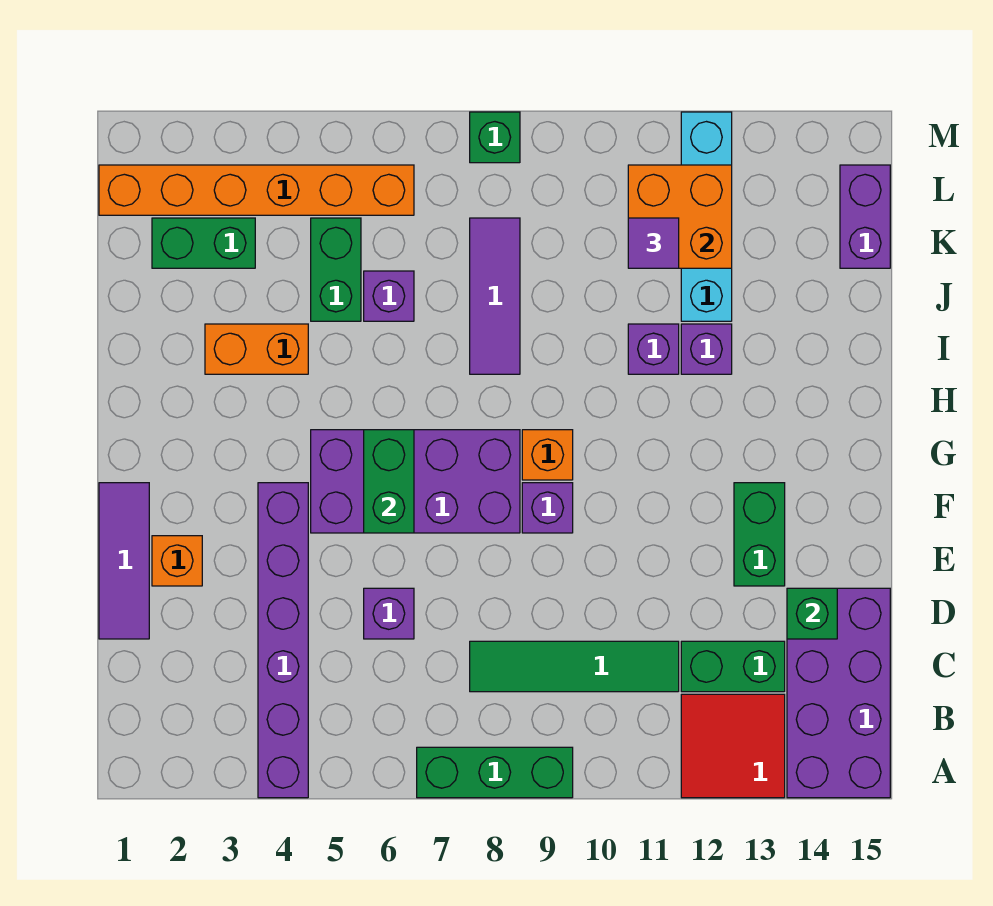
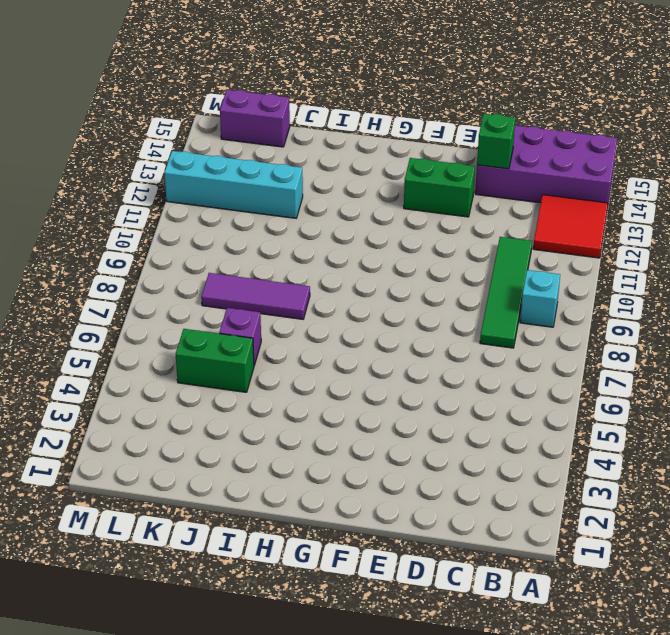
cyan 1x1 brick [520,270,560,327] -> none
none -> purple 1x6 brick [258,483,308,798]
none -> green 1x3 brick [417,747,573,798]
none -> green 1x2 brick [681,641,785,692]

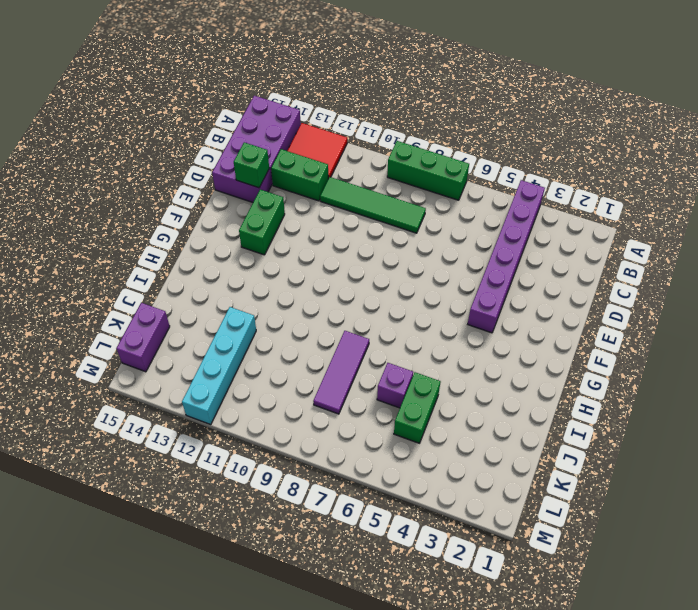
none -> purple 1x3 tile [99,483,149,639]
none -> purple 1x1 brick [364,588,414,639]
none -> orange 1x1 brick [152,536,202,586]

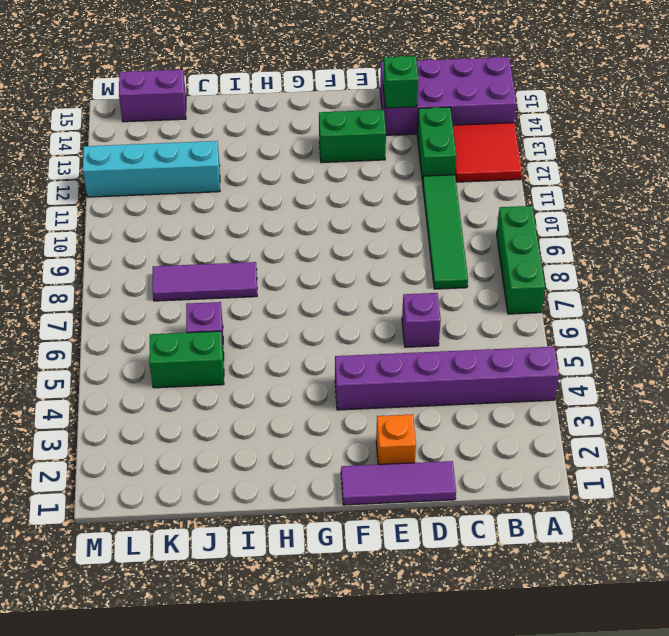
none -> purple 2x4 brick [311,430,520,533]
none -> purple 1x1 brick [522,483,573,533]
none -> orange 1x1 brick [522,430,573,480]

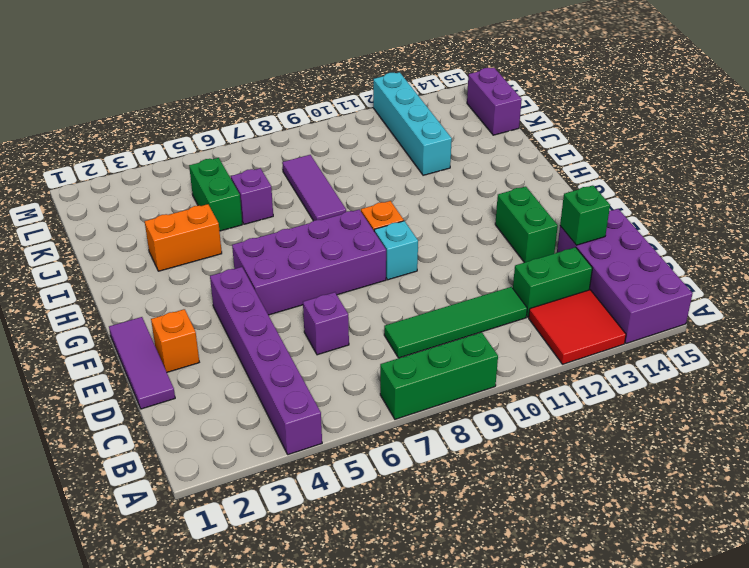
cyan 1x1 brick [374,221,418,280] -> purple 1x1 brick [522,483,573,533]
none -> purple 1x1 brick [628,324,679,374]
none -> purple 1x1 brick [681,324,732,374]
none -> green 1x2 brick [152,218,255,268]

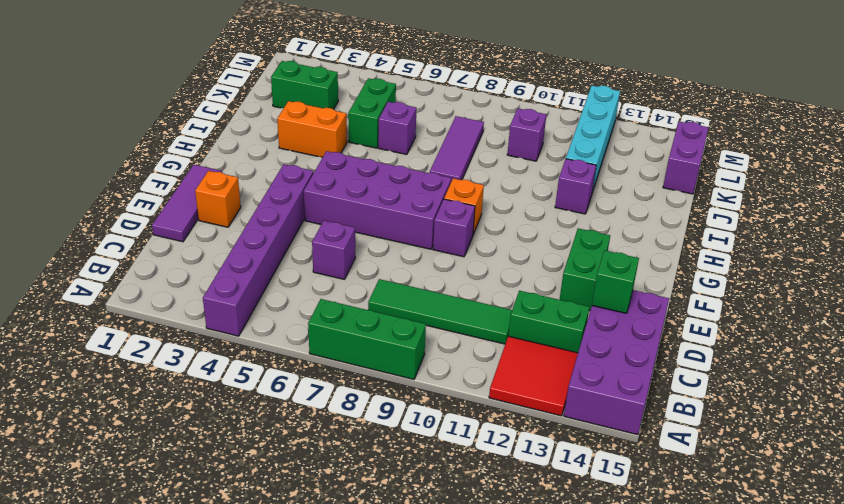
purple 1x1 brick [507,108,546,161] -> purple 1x1 brick moved to [628,324,679,374]
none -> orange 1x6 brick [99,165,414,215]
none -> green 1x1 brick [470,112,520,163]
none -> green 1x2 brick [364,430,414,533]

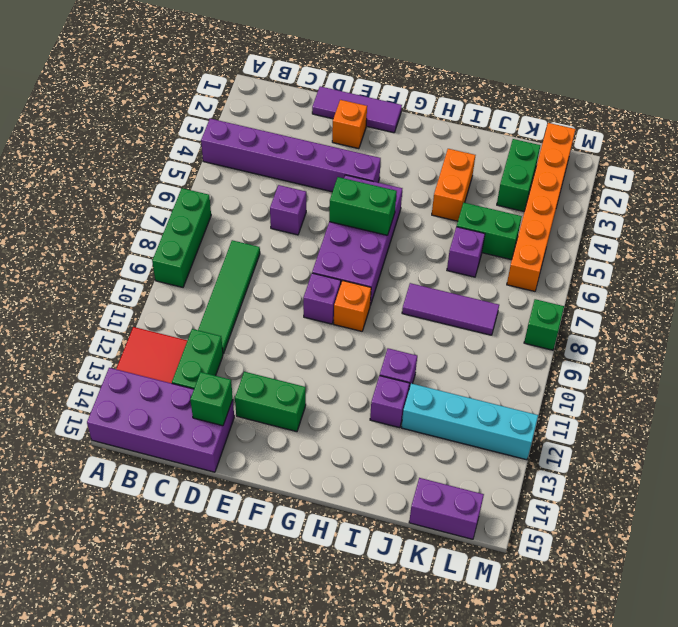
none -> orange 2x2 brick [628,165,732,268]
none -> purple 1x1 tile [628,218,679,268]

